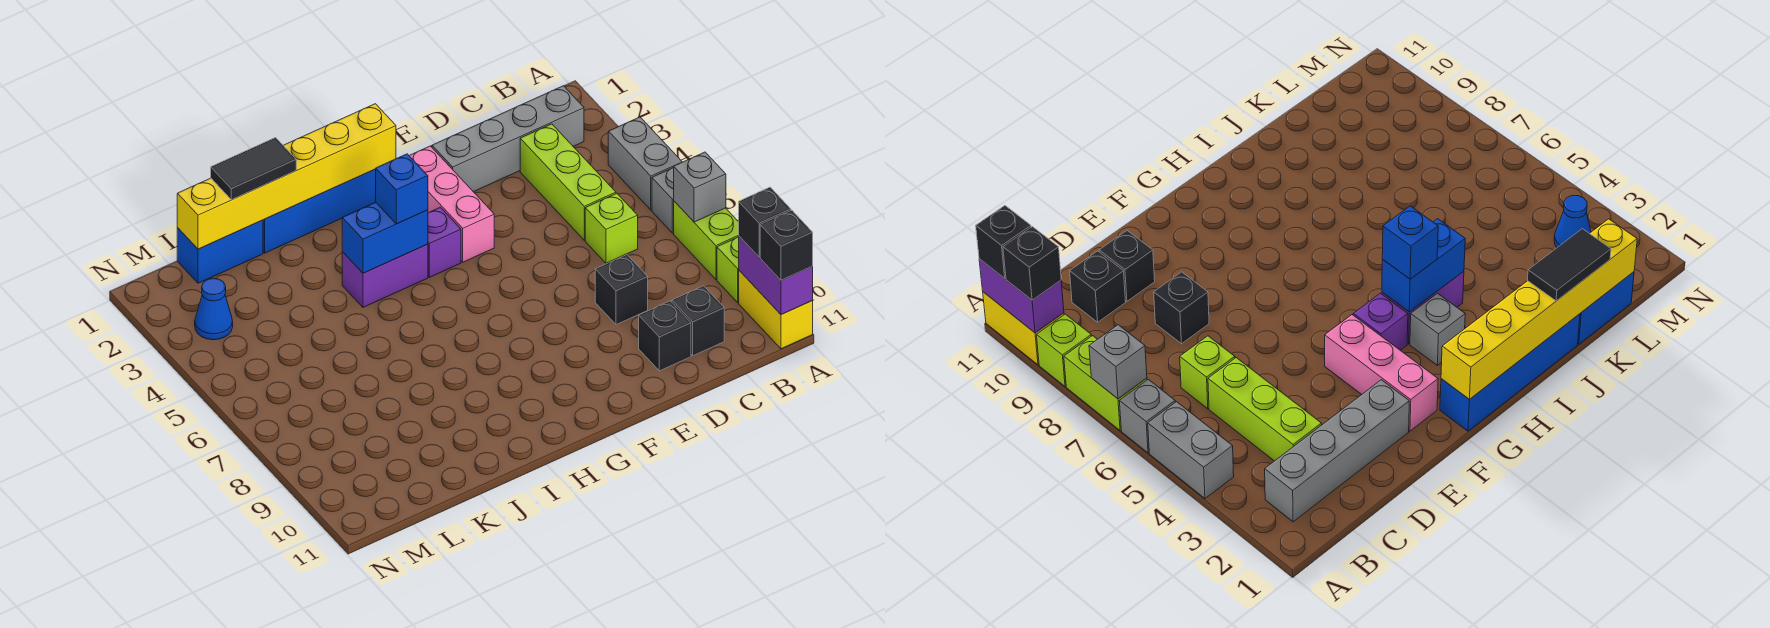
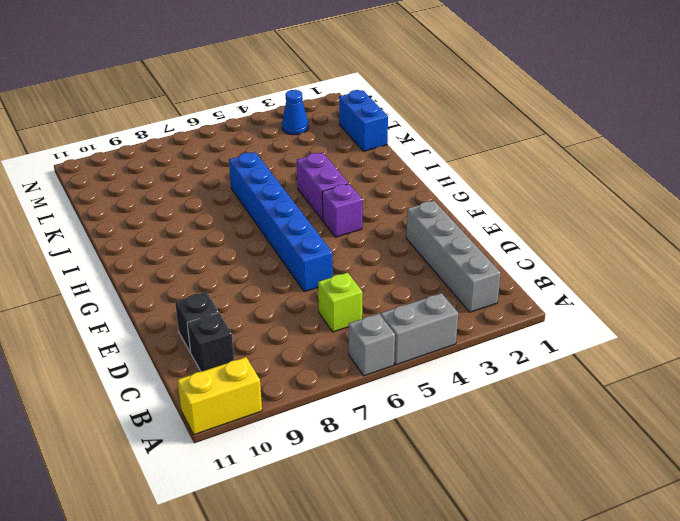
blue 1x6 brick [229,152,333,292] -> none
none -> lime 1x2 brick [674,201,739,279]
none -> lime 1x1 brick [717,237,739,302]
none -> lime 1x3 brick [520,124,616,240]

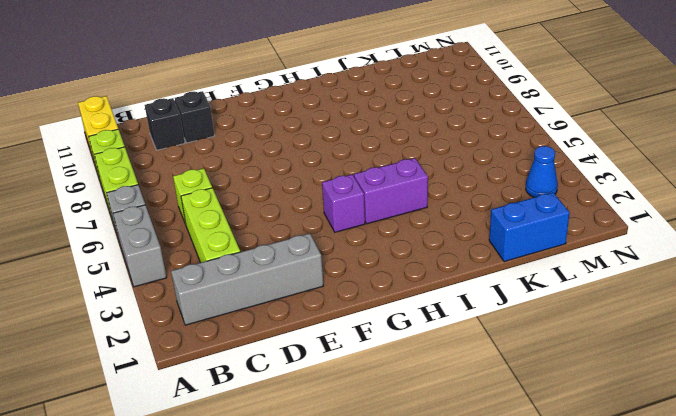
none -> black 1x1 brick [595,255,648,325]
none -> pink 1x3 brick [409,146,494,262]
none -> blue 1x4 brick [263,169,376,253]

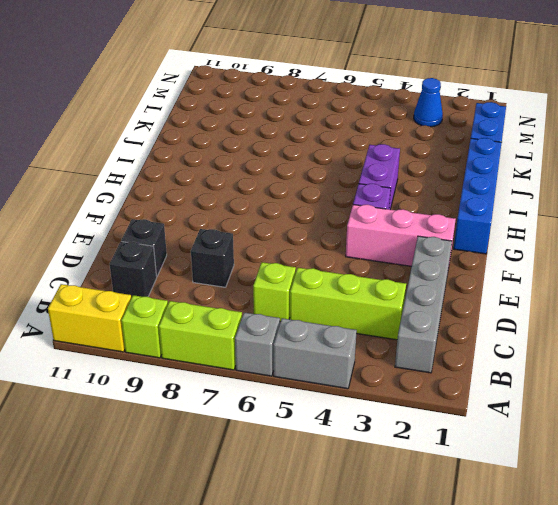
none -> grey 1x1 brick [1410,293,1465,365]
none -> grey 1x1 brick [674,152,726,222]
none -> purple 1x2 brick [739,236,813,315]

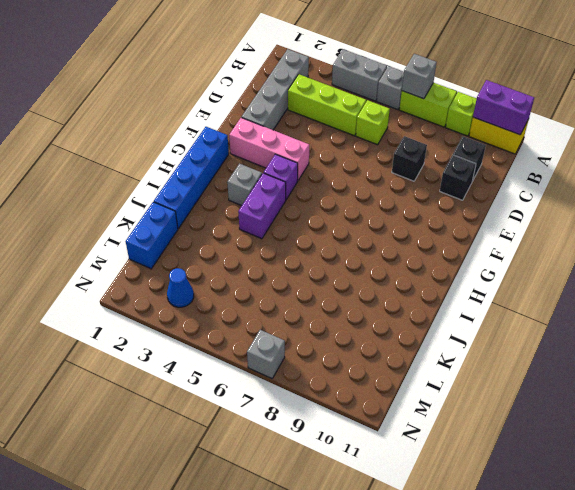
grey 1x1 brick [247,330,285,379] -> none
none -> yellow 1x6 brick [177,104,396,249]
none -> blue 1x2 brick [342,202,428,273]
none -> black 1x1 brick [739,187,791,257]

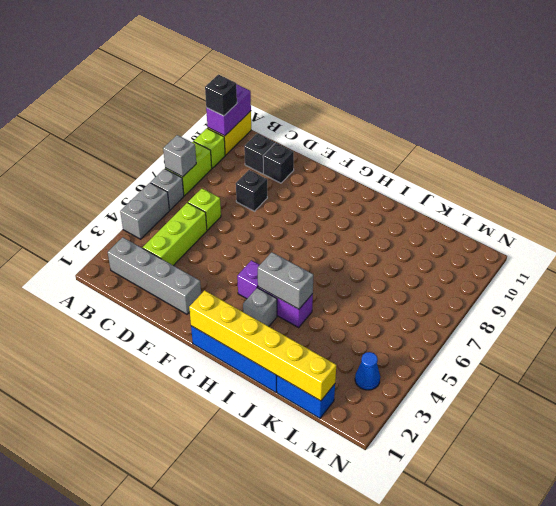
grey 1x2 brick [258,252,313,309] -> blue 1x2 brick [342,202,428,273]
none -> pink 1x3 brick [409,146,494,262]
none -> black 1x1 brick [760,210,813,280]
none -> blue 1x1 brick [376,154,428,224]

